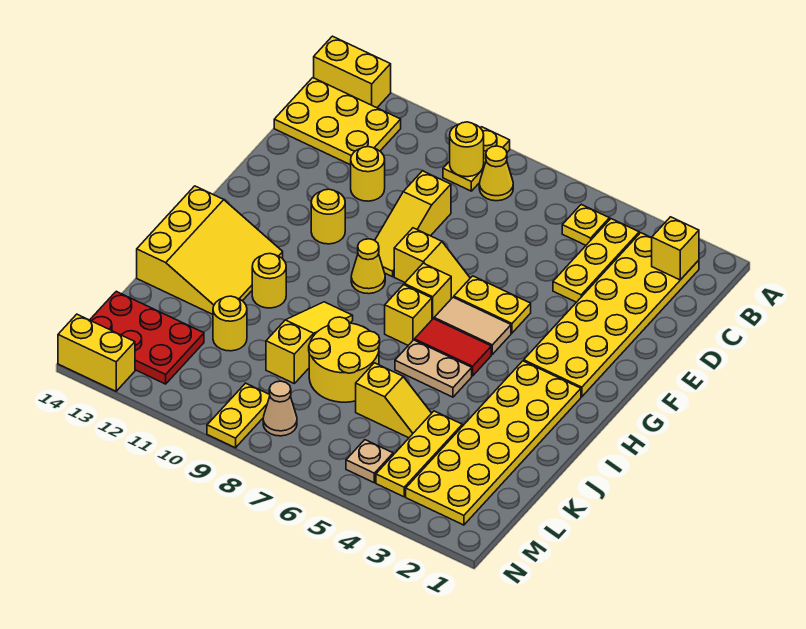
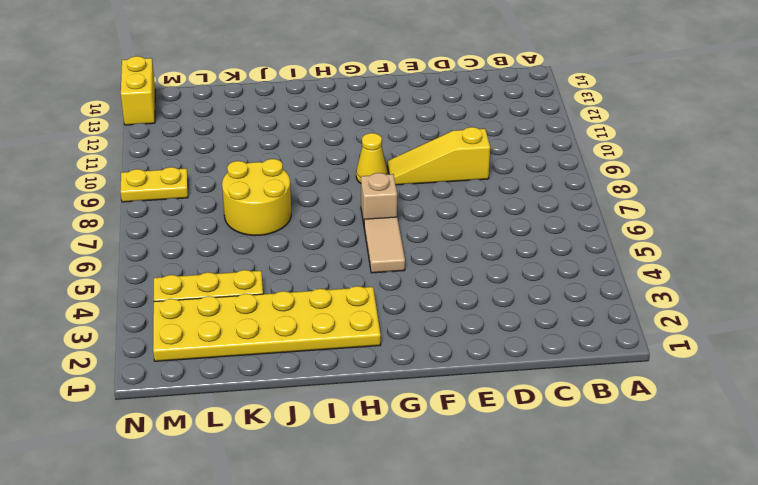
tan 1x1 brick [361,173,397,224] -> yellow 1x1 brick [404,263,451,319]
none -> yellow 1x2 plate [443,127,510,191]
none -> yellow 1x2 brick [314,36,391,108]
none -> yellow 2x6 plate [524,233,699,397]
none -> yellow 1x3 plate [553,219,639,302]

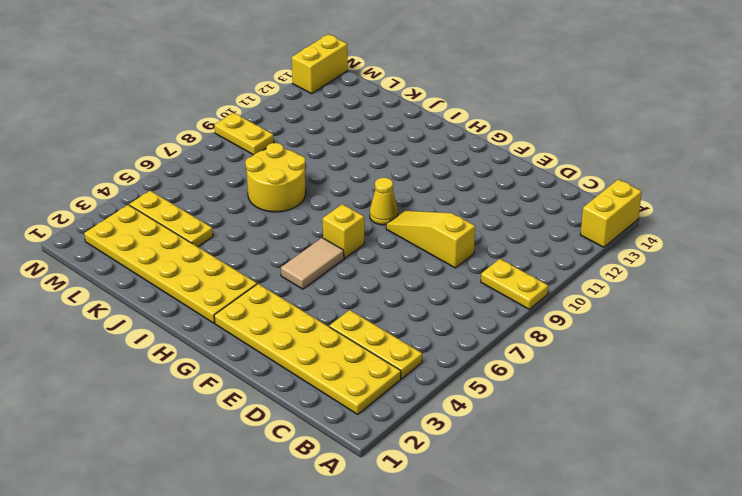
none -> yellow 1x1 plate [562,205,609,245]
none -> yellow 1x1 cone [479,146,513,201]
none -> yellow 2x3 plate [274,78,401,165]
none -> yellow 1x1 round brick [351,147,385,201]

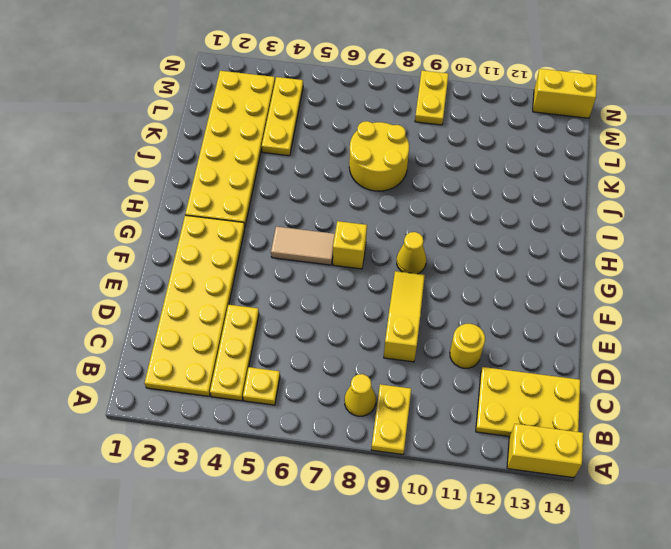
none -> yellow 1x2 plate [454,276,531,333]
none -> yellow 1x2 slope [394,228,470,298]
none -> yellow 1x1 round brick [311,189,345,244]
none -> red 1x2 tile [415,319,491,376]

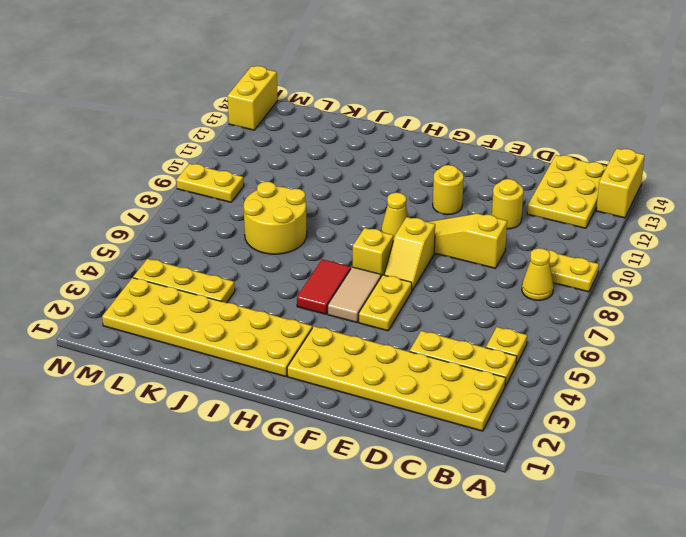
none -> yellow 1x1 brick [385,285,432,345]
none -> yellow 3x3 slope [137,186,283,314]
none -> tan 1x2 plate [395,340,472,397]
none -> yellow 1x3 slope [266,302,353,383]

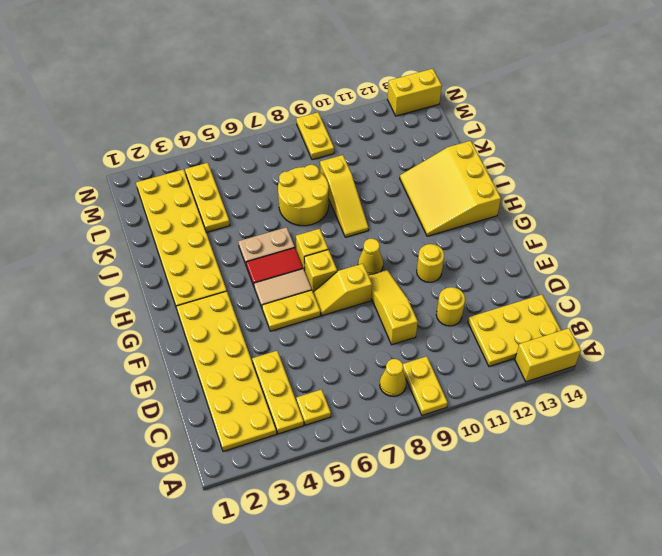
none -> yellow 1x1 round brick [252,254,286,308]
none -> yellow 1x2 slope [356,363,431,438]
none -> yellow 1x1 round brick [213,296,247,351]
none -> red 2x3 plate [90,291,204,384]

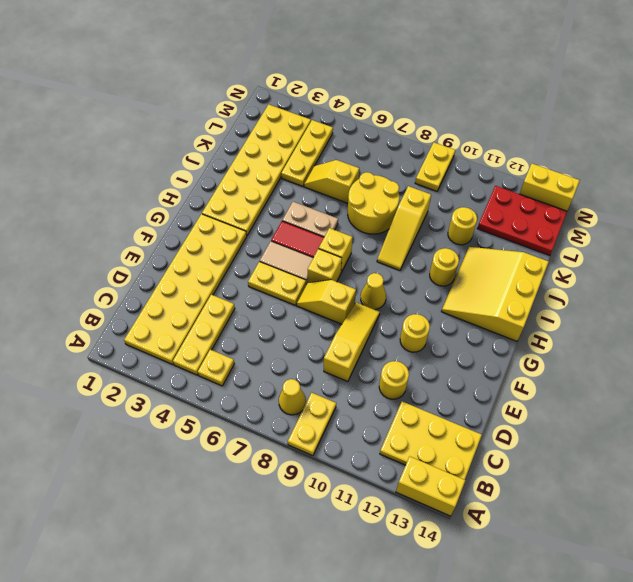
none -> tan 1x1 plate [346,440,393,483]
none -> tan 1x1 cone [263,381,297,436]
none -> yellow 1x1 brick [652,217,699,280]
none -> yellow 1x1 round brick [450,122,484,177]

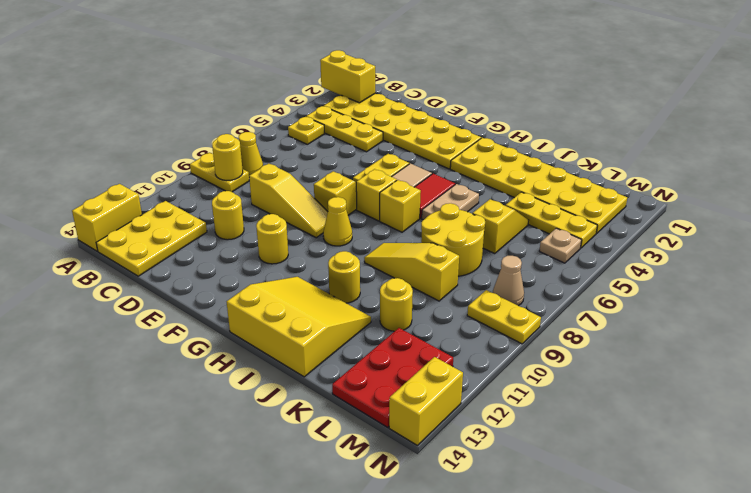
yellow 1x2 brick [320,50,375,103] -> yellow 1x1 brick [652,217,699,280]

